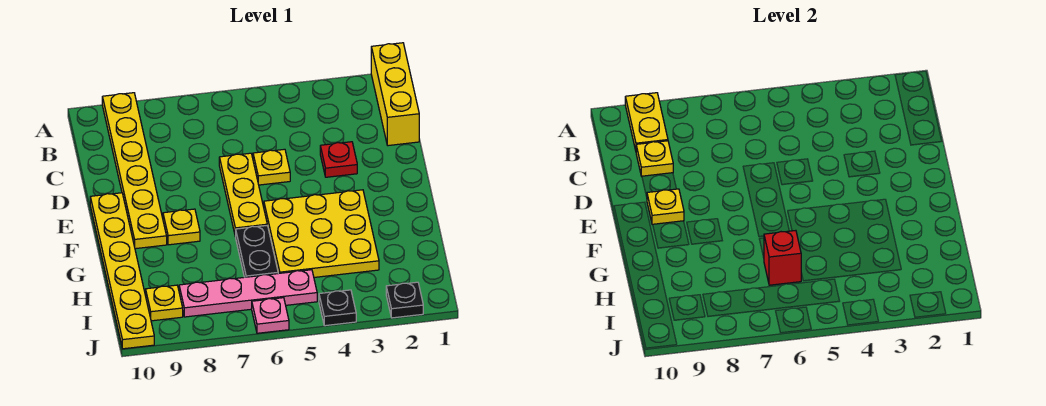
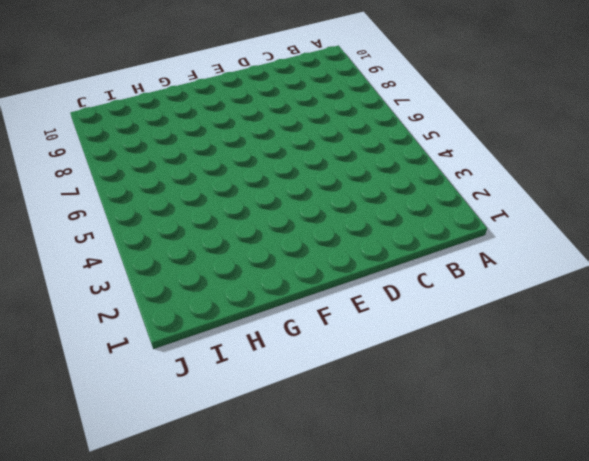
none -> yellow 1x3 brick [371,43,419,146]
none -> yellow 1x6 plate [102,93,167,249]
none -> red 1x1 plate [320,142,357,177]

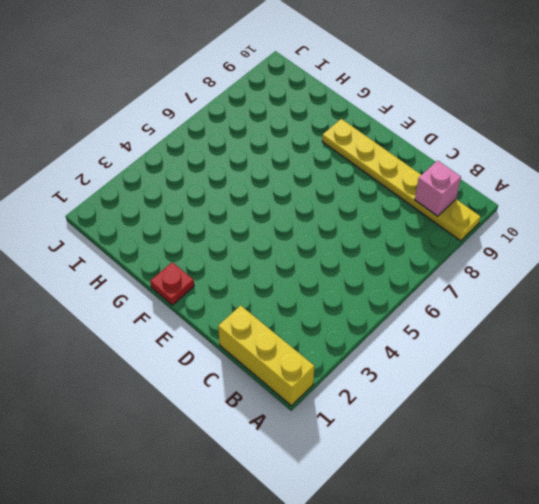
pink 1x1 brick [415,161,461,216] -> yellow 1x2 plate [625,93,668,150]
red 1x1 plate [150,262,194,305] -> red 1x1 plate moved to [320,142,357,177]
none -> yellow 1x1 plate [253,149,290,185]
none -> yellow 1x3 plate [219,153,267,237]
none -> yellow 1x6 plate [90,193,154,349]

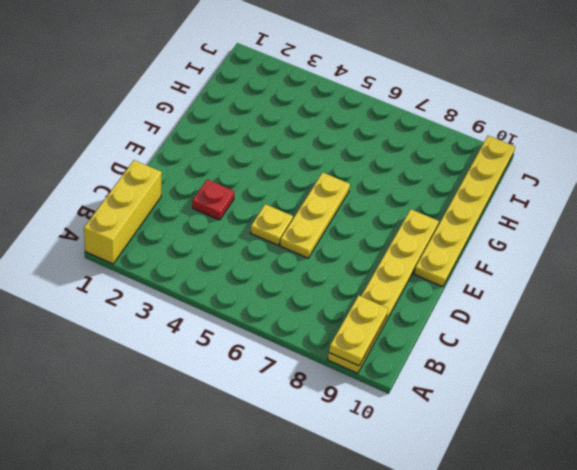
none -> yellow 3x3 plate [264,190,379,277]
none -> yellow 1x1 plate [163,209,200,245]
none -> black 1x2 plate [236,225,278,277]

